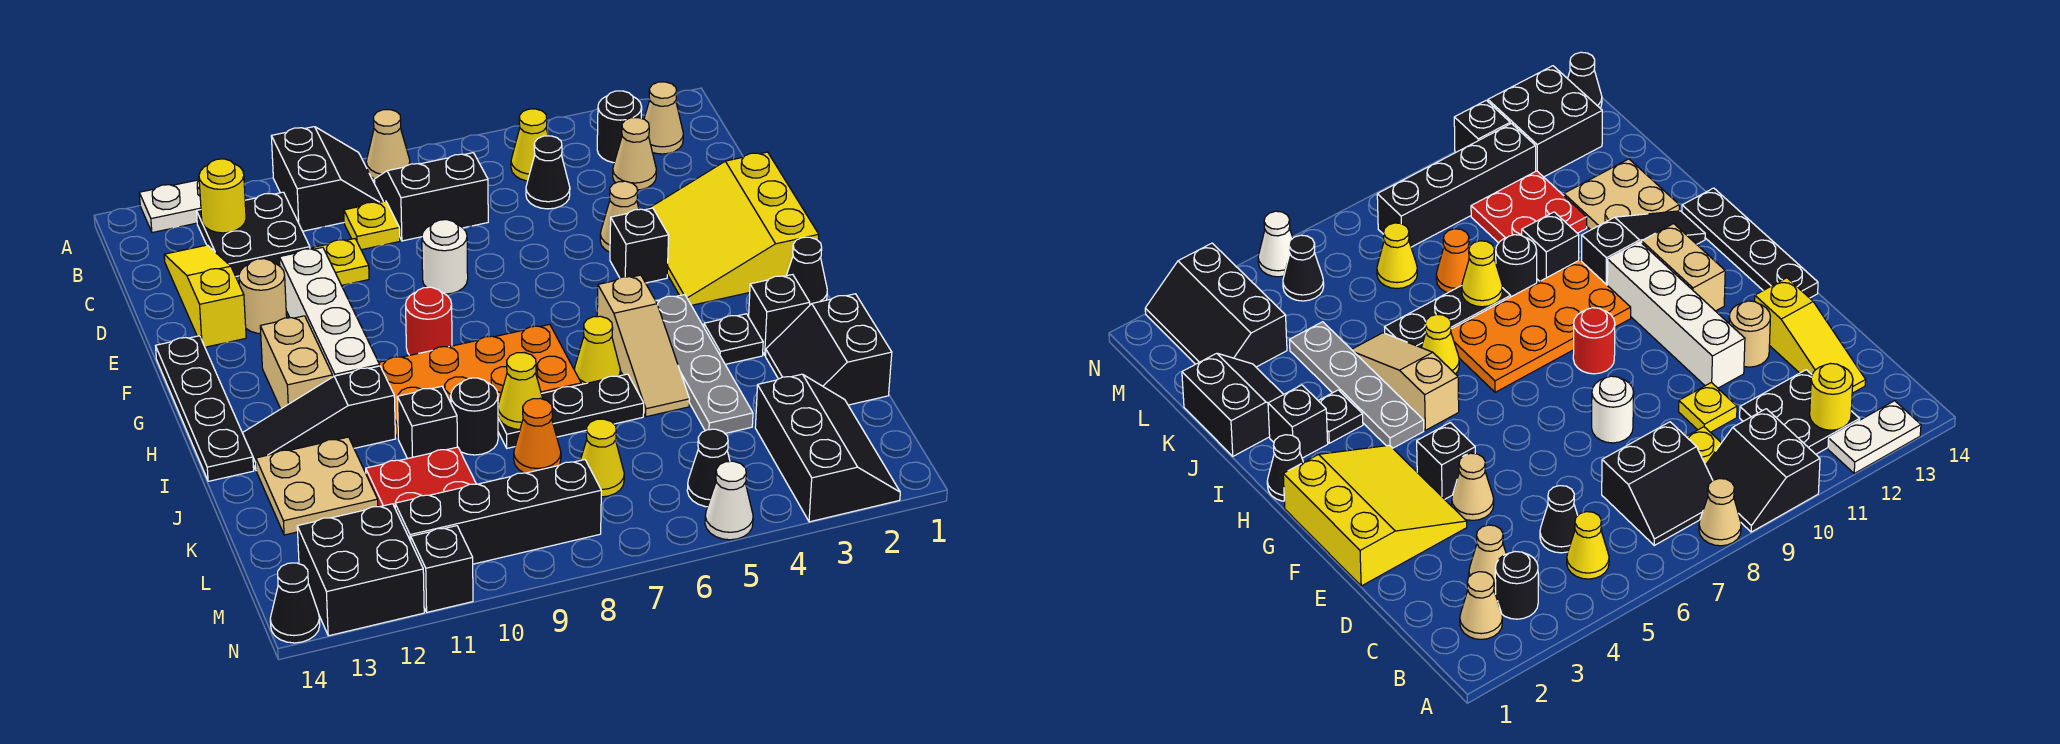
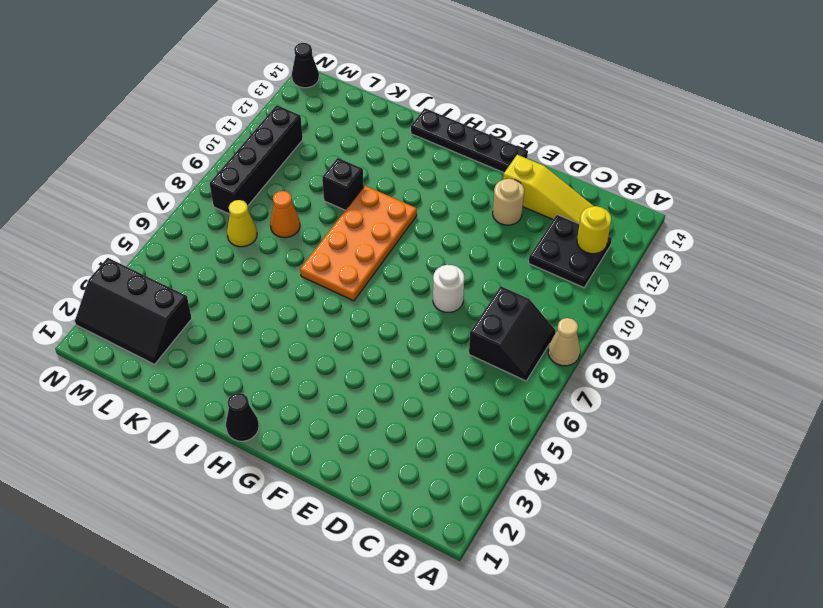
none -> black 2x2 slope [271,127,383,231]
none -> white 1x2 plate [139,180,201,233]
none -> tan 1x1 cone [644,82,683,154]
none -> black 1x1 round brick [597,91,642,163]

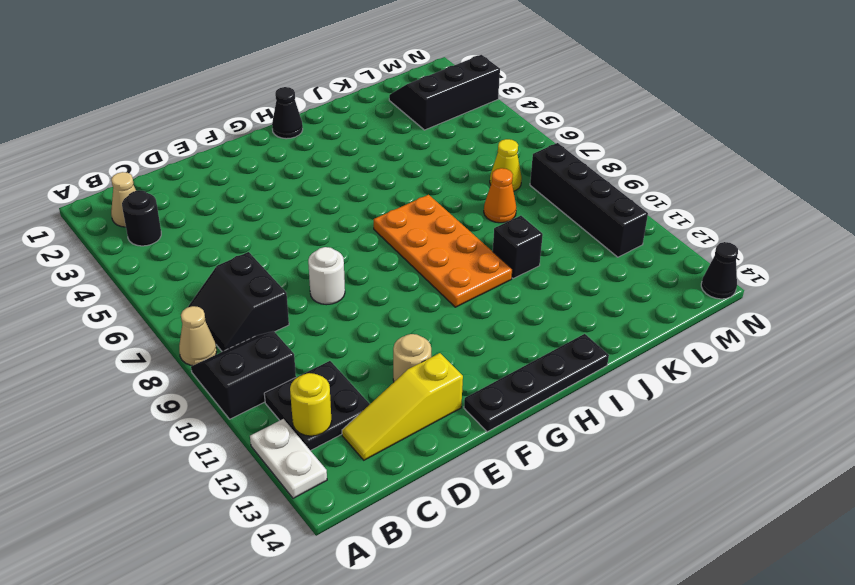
none -> yellow 1x1 cone [511,109,548,181]
none -> tan 1x1 cone [613,118,656,190]
none -> black 1x1 cone [526,136,570,209]
none -> yellow 1x1 plate [344,201,400,250]

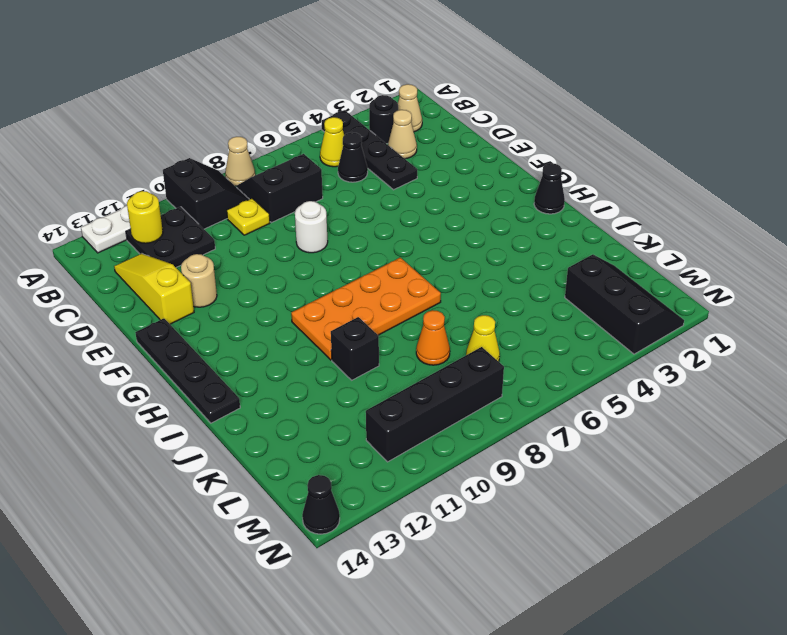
black 1x4 plate [321,110,417,190] -> none
none -> yellow 1x1 plate [313,239,369,285]
none -> yellow 3x3 slope [648,152,819,305]
none -> tan 1x1 cone [600,181,639,252]
none -> white 1x4 brick [279,247,380,377]

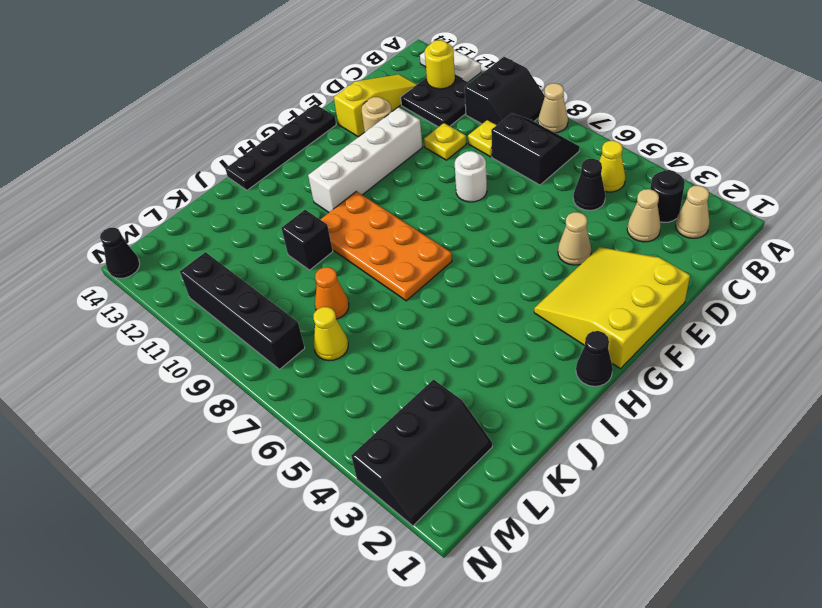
none -> black 1x1 brick [610,208,669,283]
none -> red 1x1 round brick [406,287,452,355]
none -> tan 1x2 brick [260,316,333,409]
none -> grey 1x4 plate [656,295,753,433]

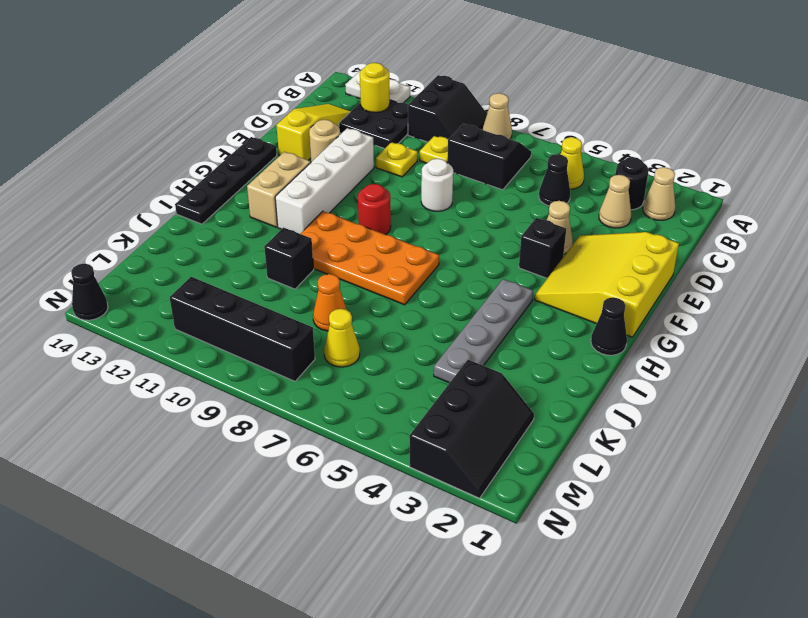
none -> tan 1x3 slope [597,275,689,417]
none -> black 1x1 brick [749,274,810,355]
none -> black 1x1 plate [704,314,763,364]
none -> yellow 1x1 cone [574,316,620,384]

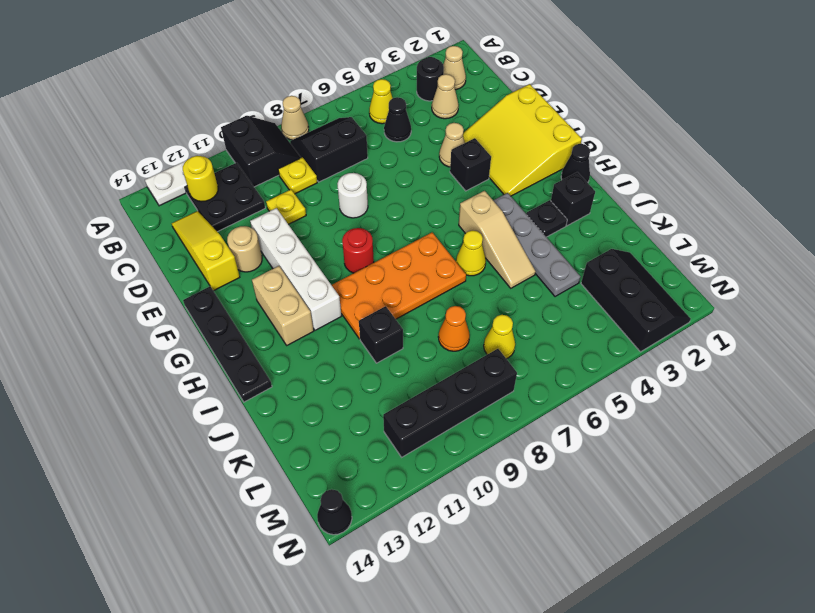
none -> black 1x3 slope [243,366,395,471]
none -> black 2x2 slope [766,294,892,405]
none -> black 1x3 plate [498,374,644,448]
none -> black 1x1 round brick [451,378,498,455]

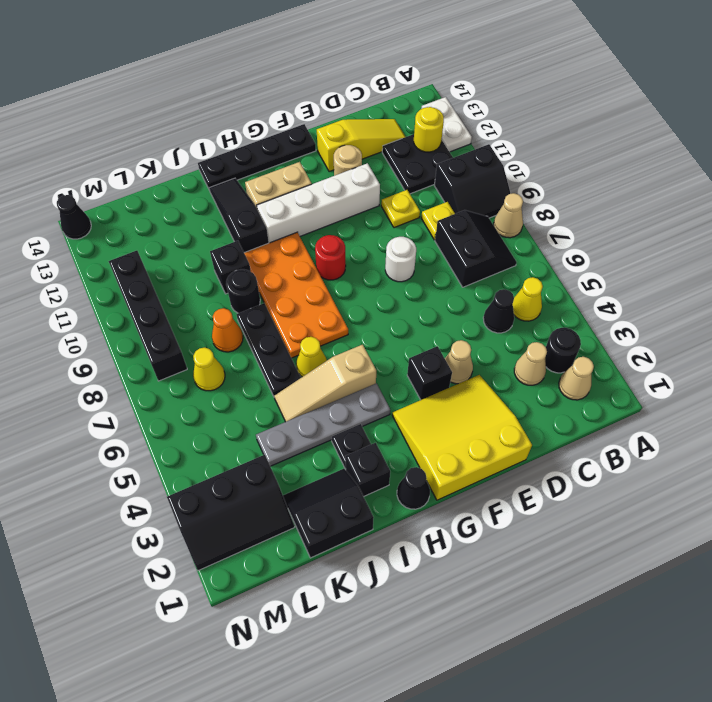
none -> tan 2x2 plate [256,437,378,535]
none -> red 2x2 plate [366,447,476,507]
none -> black 1x1 cone [687,429,730,507]
none -> black 2x2 brick [297,504,424,636]

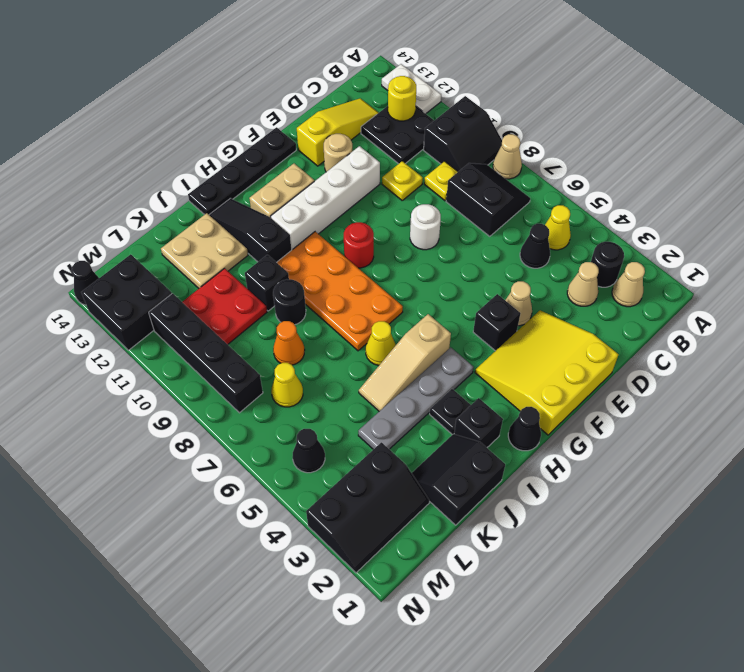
none -> black 1x3 plate [498,374,644,448]
none -> white 1x1 cone [705,461,753,540]
none -> black 1x1 brick [411,526,473,612]
none -> yellow 1x1 cone [498,353,543,429]

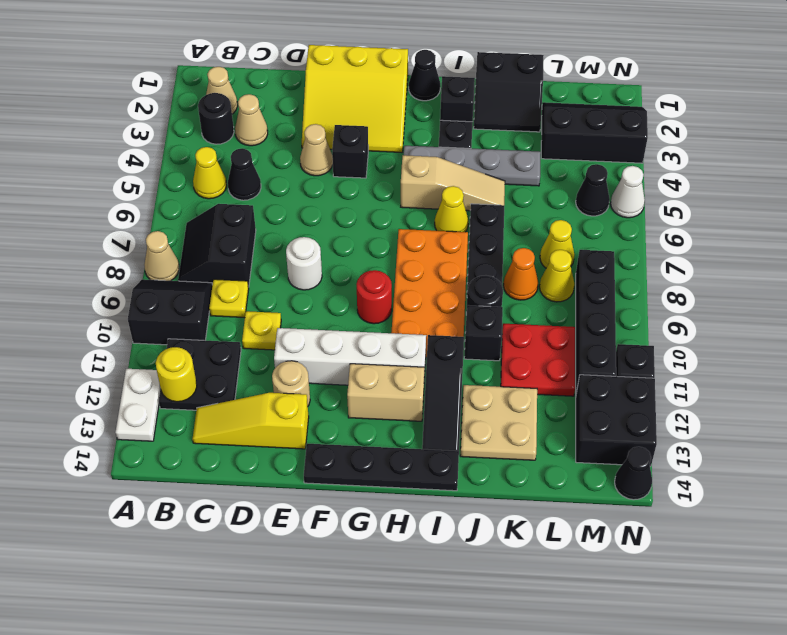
yellow 1x1 cone [540,250,575,302] -> yellow 1x1 cone moved to [498,353,543,429]

